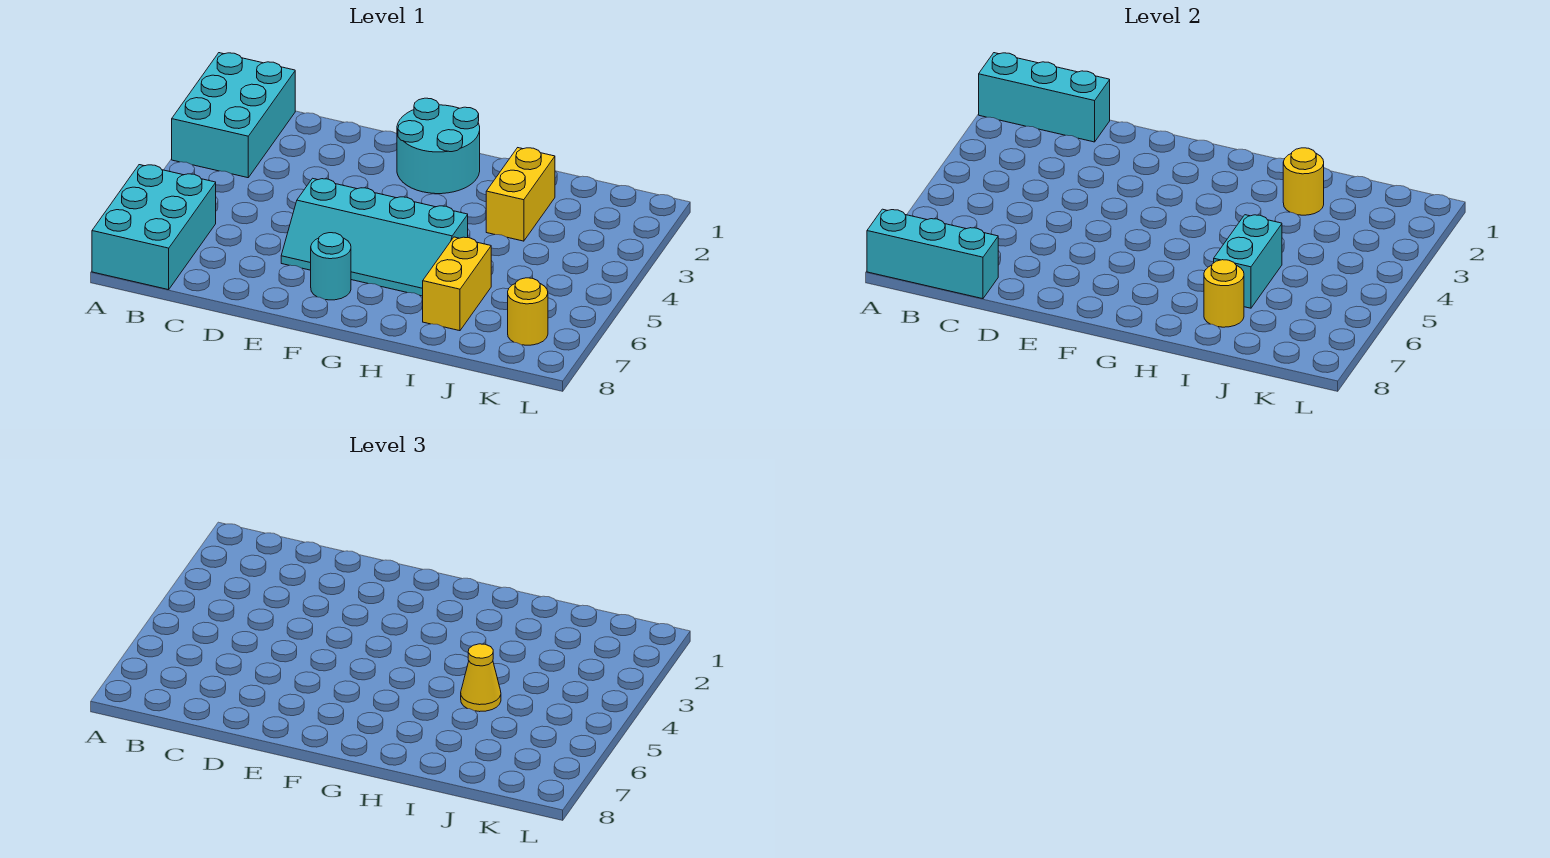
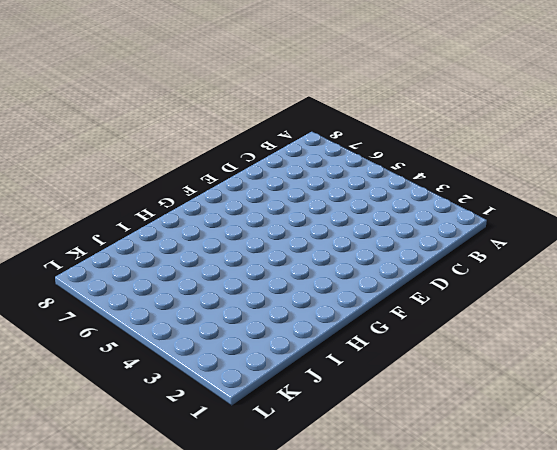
none -> cyan 2x3 brick [172,53,295,178]
none -> cyan 2x3 brick [92,165,216,290]
none -> cyan 2x4 slope [281,178,468,296]

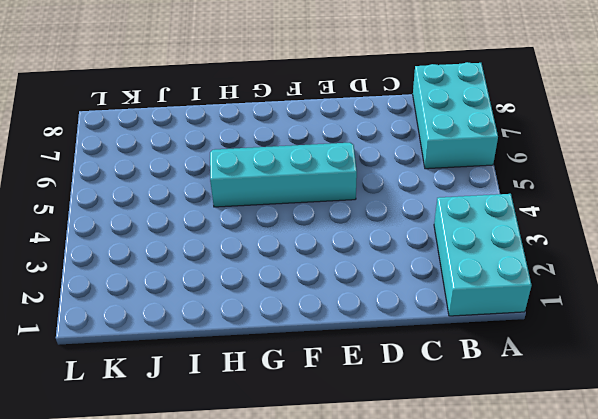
none -> cyan 2x2 round brick [397,98,480,194]
none -> cyan 1x1 round brick [311,233,351,300]
none -> yellow 1x2 brick [486,148,555,241]

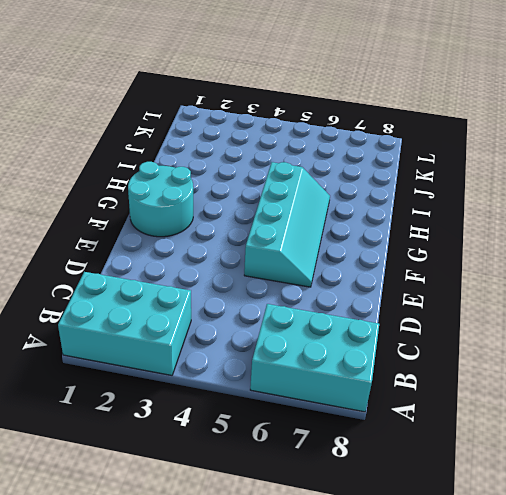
none -> cyan 1x1 round brick [311,233,351,300]
none -> yellow 1x2 brick [486,148,555,241]
none -> yellow 1x2 brick [423,237,491,331]

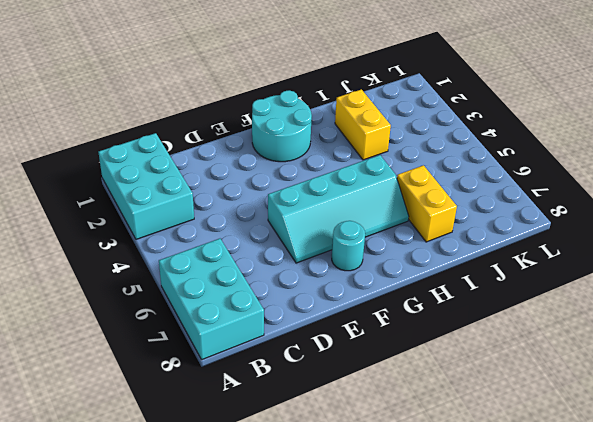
none -> yellow 1x1 round brick [508,278,548,345]
none -> cyan 1x3 brick [979,53,1110,142]
none -> cyan 1x3 brick [867,209,998,299]

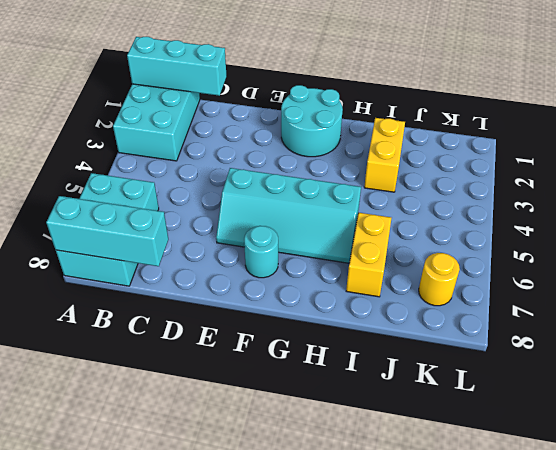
none -> yellow 1x1 round brick [1283,148,1324,215]
none -> cyan 1x2 brick [1214,215,1282,308]
none -> yellow 1x1 round brick [1204,260,1244,327]

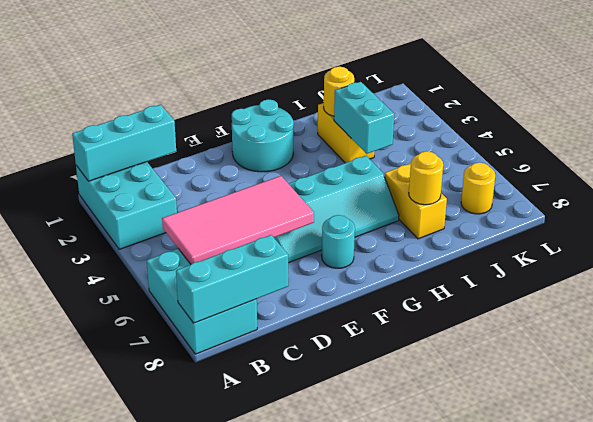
pink 2x4 tile [162,176,314,264] -> none
cyan 1x2 brick [334,82,394,154] -> cyan 1x2 brick moved to [1214,215,1282,308]
none -> yellow 1x1 cone [461,644,501,712]

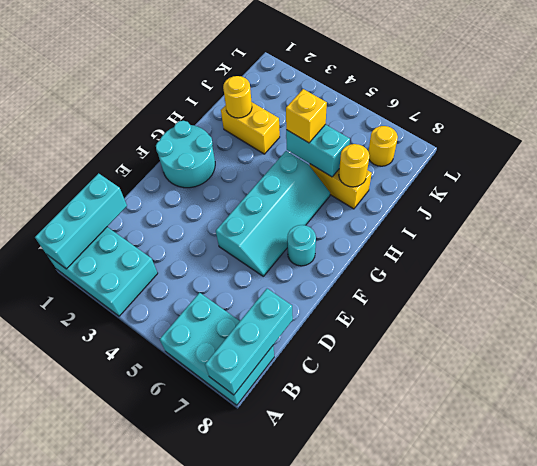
yellow 1x1 brick [286,89,327,143] -> yellow 1x1 cone [461,644,501,712]

